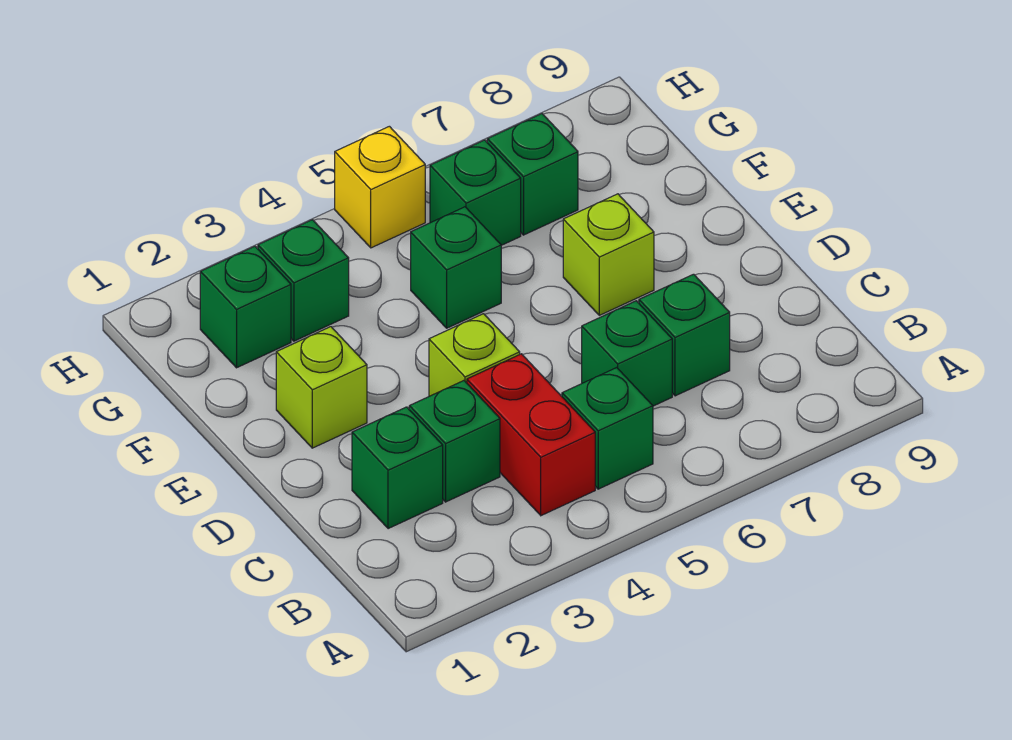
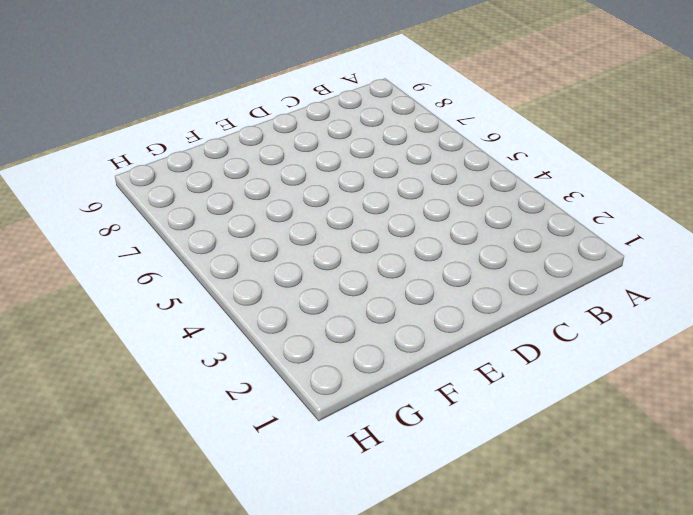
none -> red 1x2 brick [467,354,595,516]
none -> green 1x1 brick [562,368,653,489]
none -> green 1x1 brick [352,407,443,529]

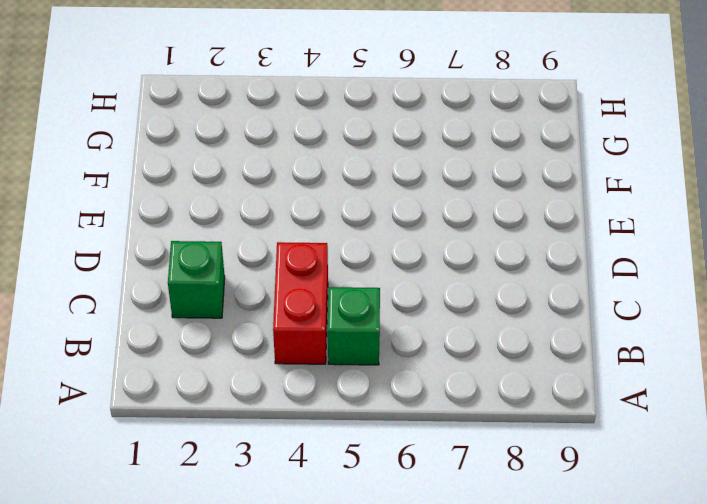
none -> green 1x1 brick [409,381,500,502]
none -> green 1x1 brick [582,301,672,406]
none -> green 1x1 brick [639,274,730,396]

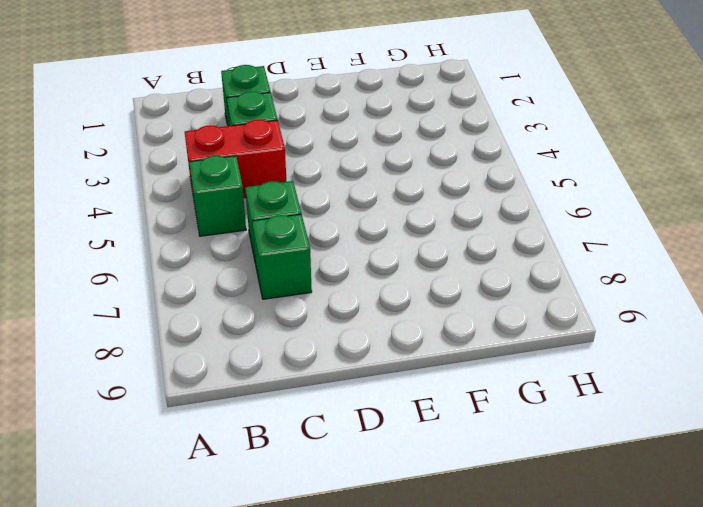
none -> lime 1x1 brick [429,314,520,396]
none -> lime 1x1 brick [276,327,367,448]
none -> lime 1x1 brick [563,194,654,315]

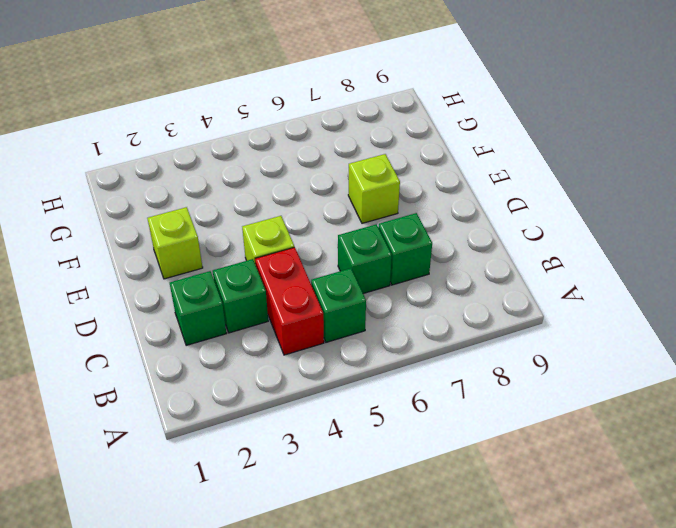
none -> green 1x1 brick [411,207,501,328]
none -> green 1x1 brick [200,246,291,368]
none -> green 1x1 brick [258,220,349,341]

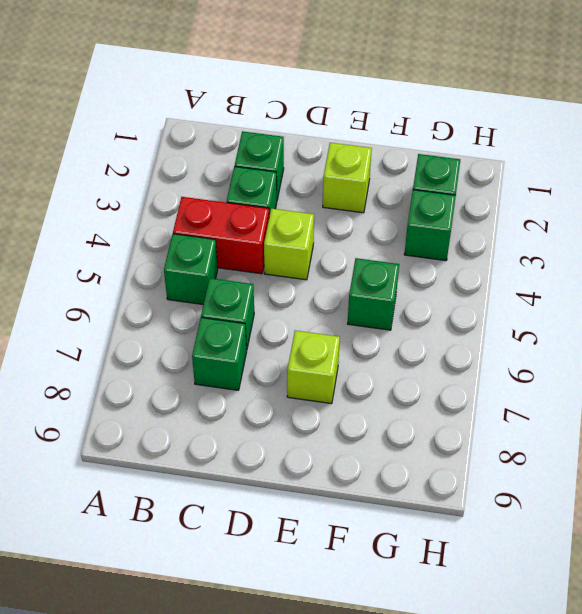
none -> green 1x1 brick [430,140,521,245]
none -> green 1x1 brick [487,114,578,235]
none -> yellow 1x1 brick [335,126,425,248]

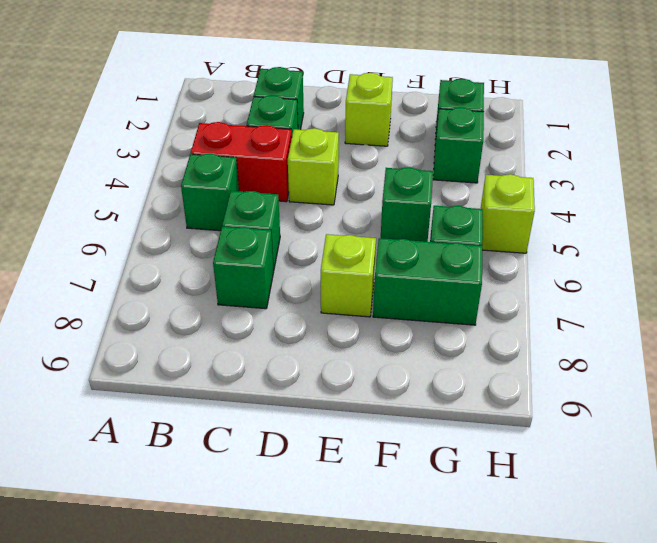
green 1x2 brick [373,238,482,325] -> green 1x1 brick [487,114,578,235]
lime 1x1 brick [481,174,535,253] -> yellow 1x1 brick [335,126,425,248]

